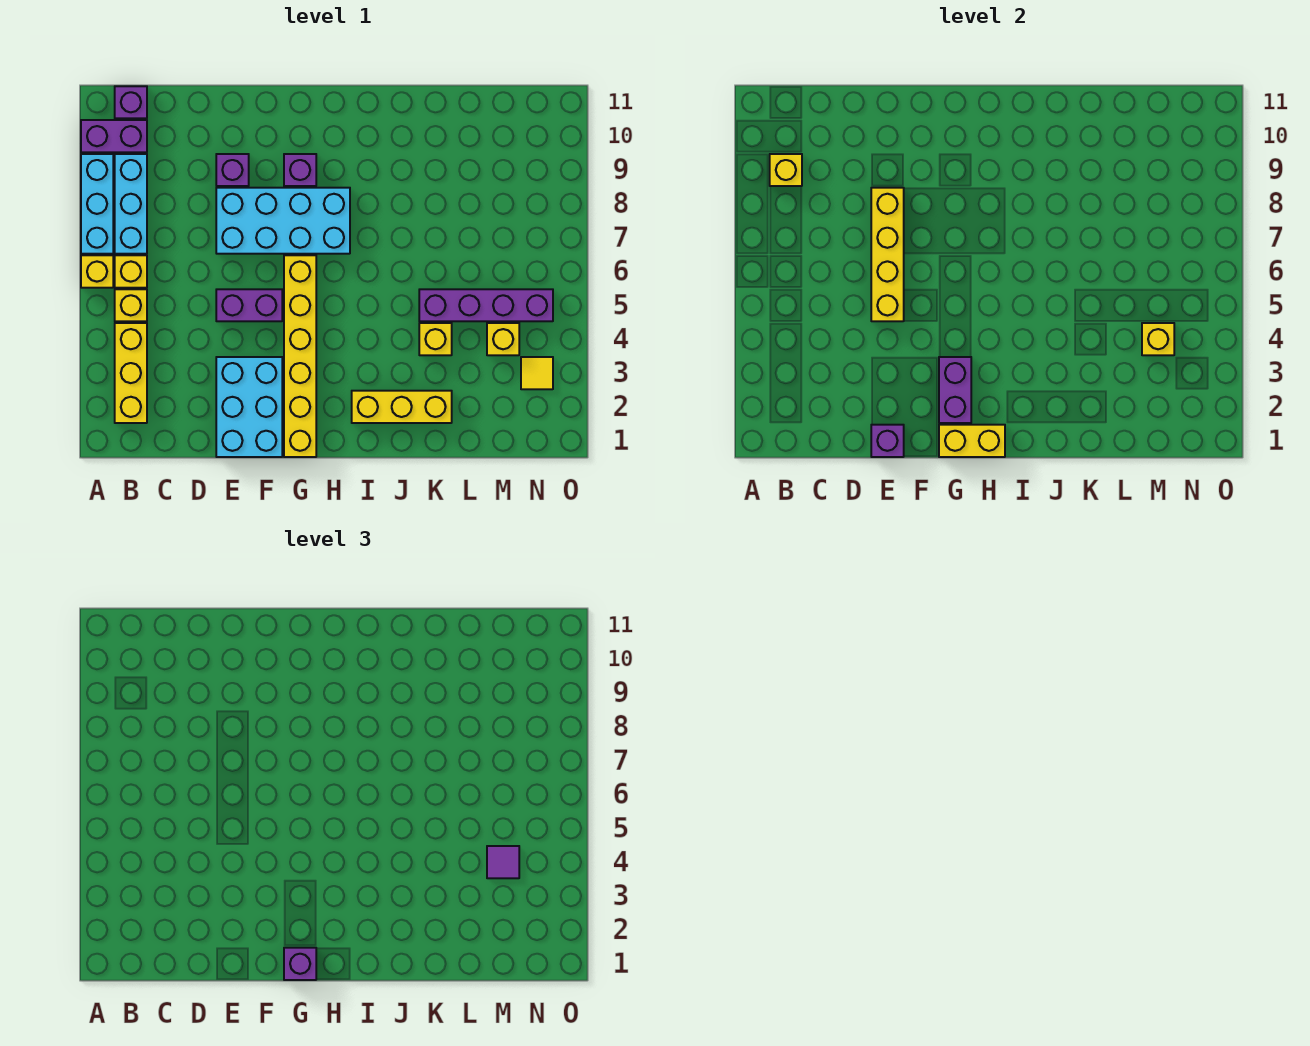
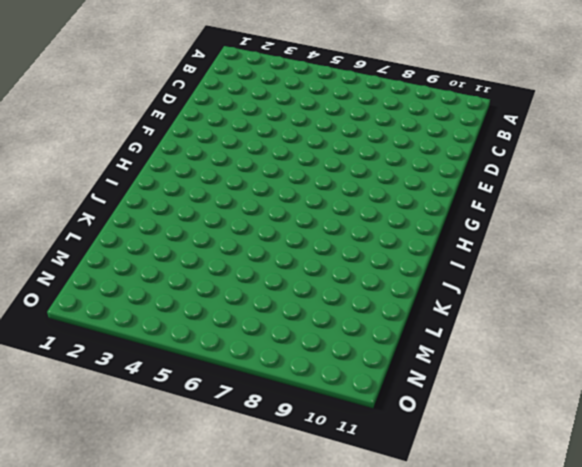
none -> yellow 1x1 brick [81,255,113,288]
none -> cyan 1x3 brick [81,154,113,254]
none -> purple 1x2 brick [81,120,147,152]

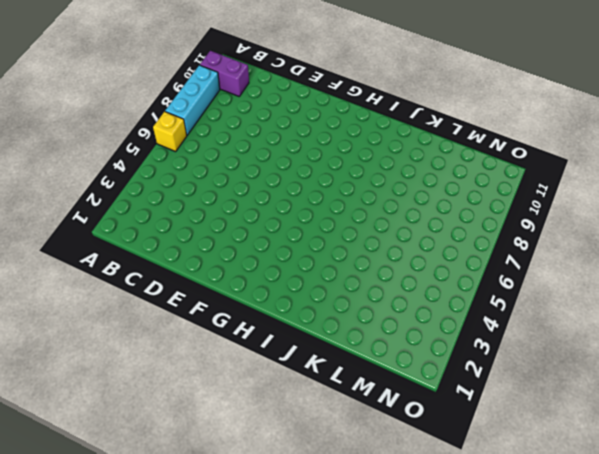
none -> yellow 1x3 brick [115,323,147,423]
none -> yellow 1x1 brick [115,289,147,321]
none -> yellow 1x1 brick [115,255,147,288]

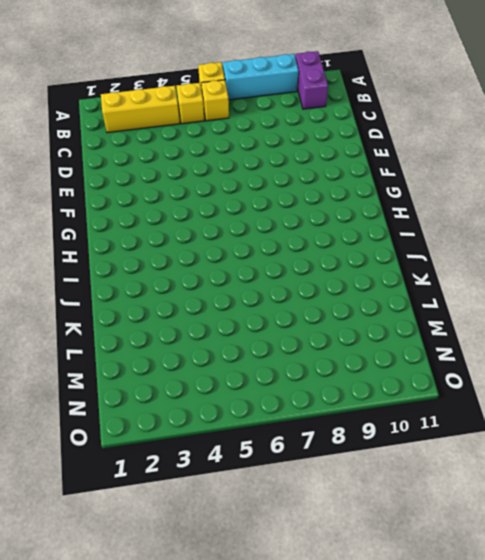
none -> cyan 1x3 brick [115,154,147,254]
none -> purple 1x1 brick [115,86,147,118]
none -> cyan 2x3 brick [216,357,282,457]

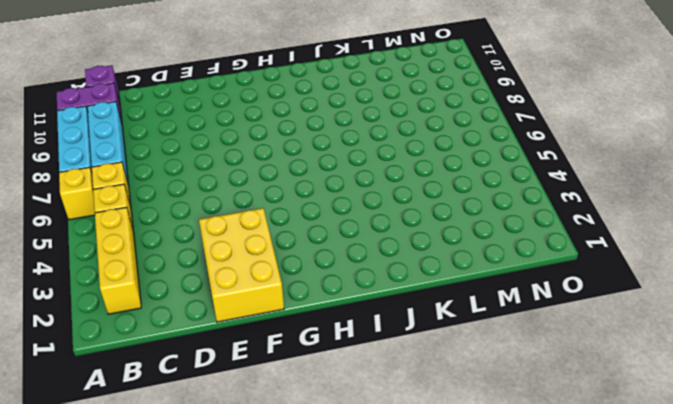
yellow 2x3 brick [199,208,284,322] -> cyan 2x3 brick [216,357,282,457]
none -> purple 1x2 brick [216,289,282,321]
none -> cyan 2x4 brick [216,188,350,254]
none -> purple 1x1 brick [216,154,249,186]

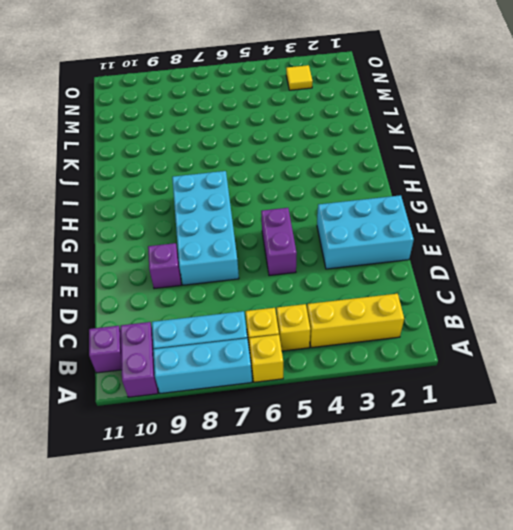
none -> yellow 1x6 brick [284,255,316,457]
none -> purple 1x1 brick [284,154,316,186]
none -> yellow 1x3 brick [352,391,452,423]

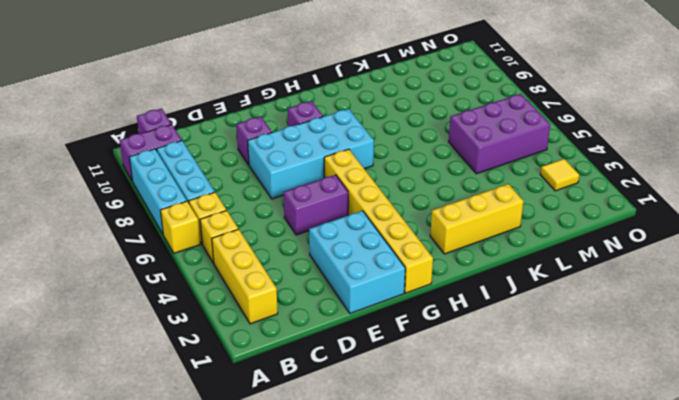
purple 2x3 brick [449,94,550,174] -> purple 1x4 brick [419,289,553,321]
none -> yellow 1x1 brick [419,323,452,355]
none -> yellow 1x1 brick [487,323,519,355]
none -> yellow 1x1 brick [770,154,802,186]

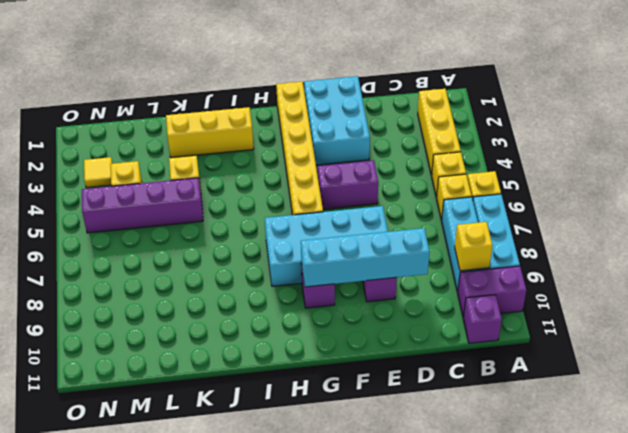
cyan 1x4 brick [301,228,430,287] -> none
none -> purple 1x1 brick [871,425,904,457]
none -> yellow 1x4 brick [871,188,904,321]
none -> yellow 1x2 brick [939,425,1005,457]

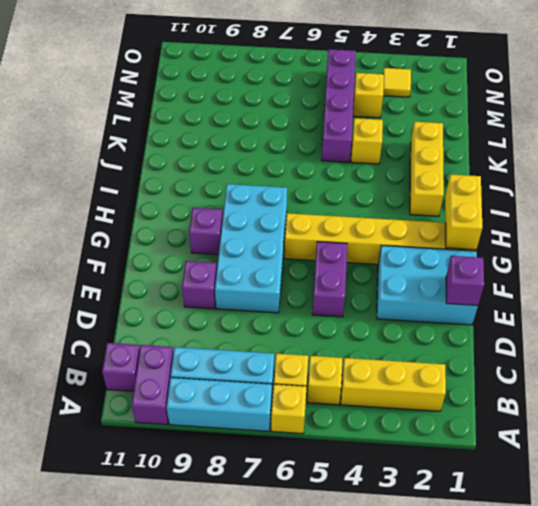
none -> yellow 1x1 brick [770,154,802,186]
none -> yellow 1x4 brick [871,188,904,321]
none -> purple 1x2 brick [939,357,971,423]

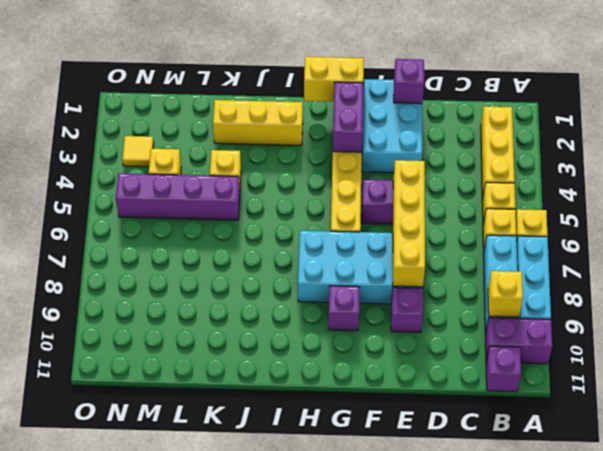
none -> yellow 1x1 brick [1142,323,1174,355]
none -> purple 1x1 brick [284,948,316,980]
none -> purple 1x1 tile [487,846,519,878]

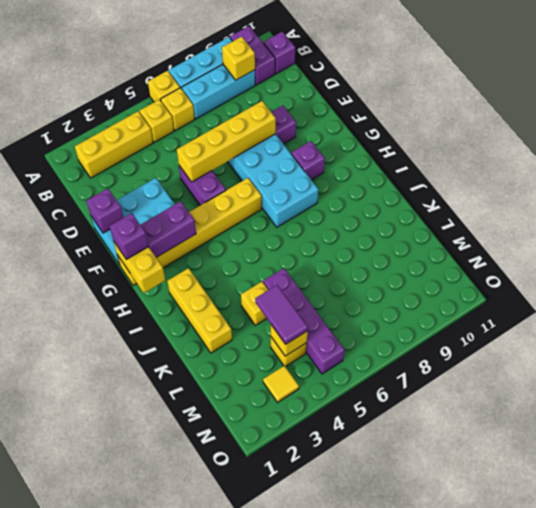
purple 1x2 tile [255,285,308,344] -> purple 1x1 tile [487,846,519,878]

